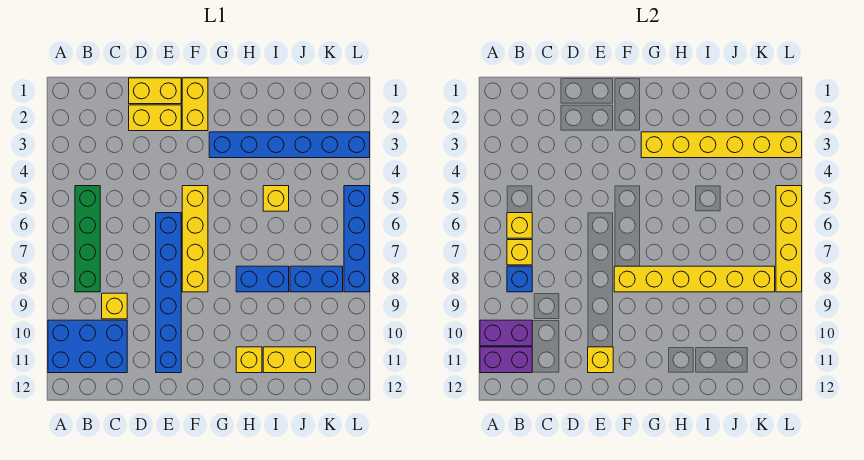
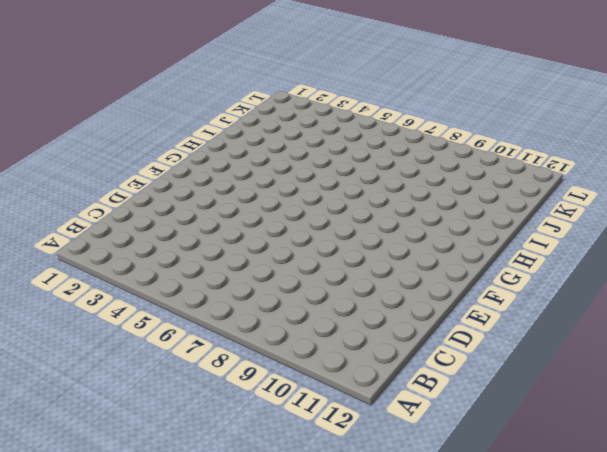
none -> blue 2x3 brick [48,320,127,373]
none -> green 1x4 brick [75,186,100,292]
none -> yellow 1x1 brick [102,293,127,319]

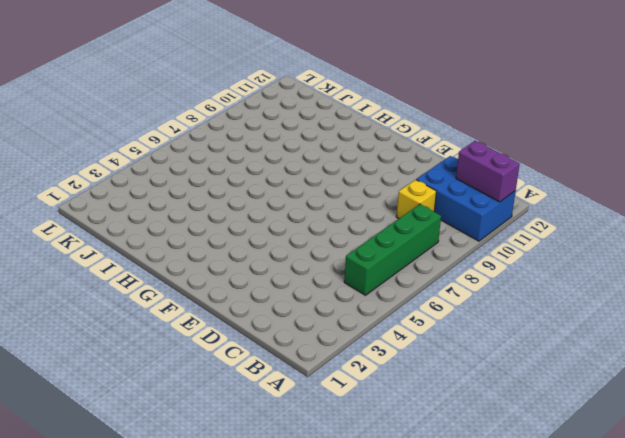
none -> yellow 1x2 brick [129,78,181,104]
none -> yellow 1x2 brick [129,105,181,131]
none -> blue 1x6 brick [156,213,181,373]

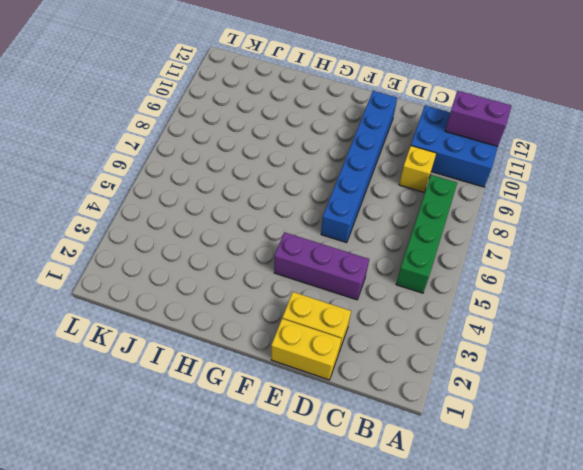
purple 1x3 brick [274,232,369,300] -> none
none -> yellow 1x2 brick [182,78,208,131]
none -> yellow 1x4 brick [182,186,208,292]
none -> blue 1x6 brick [209,132,370,158]

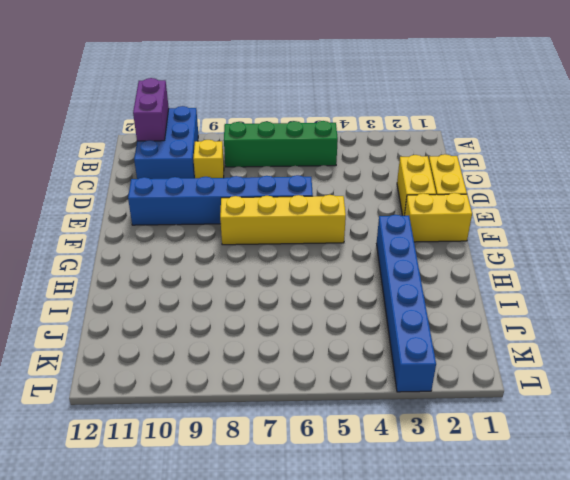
none -> blue 1x2 brick [236,266,289,292]
none -> yellow 1x1 brick [236,347,262,373]
none -> yellow 1x1 brick [263,186,289,211]

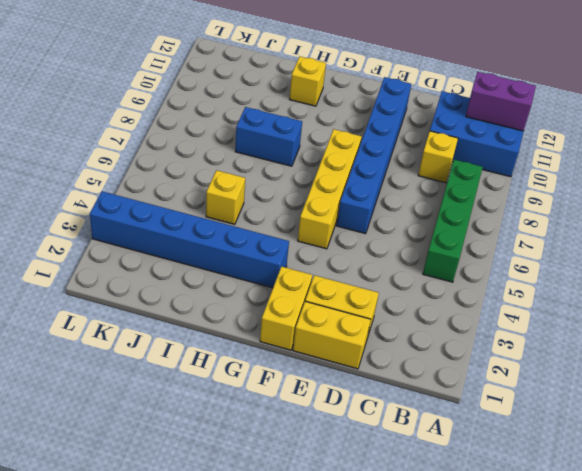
none -> yellow 1x2 brick [263,347,316,373]
none -> blue 1x2 brick [290,266,343,292]
none -> blue 1x4 brick [344,186,370,292]

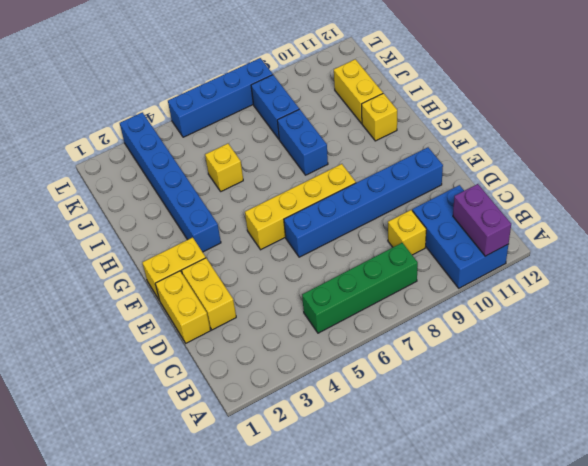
none -> purple 1x2 brick [480,320,532,346]
none -> yellow 1x1 brick [507,213,532,238]
none -> yellow 1x1 brick [507,240,532,265]

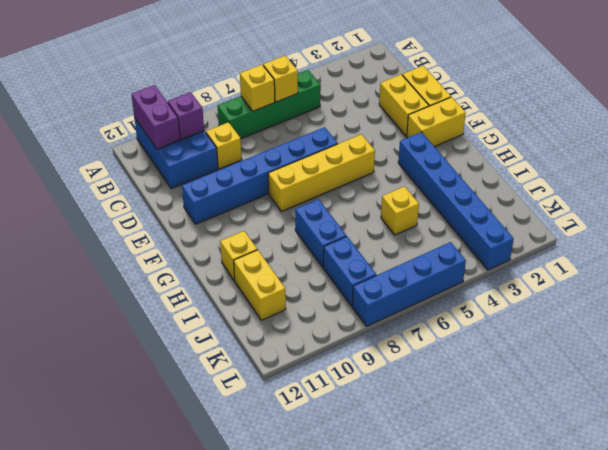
purple 1x1 brick [168,92,204,139] -> purple 1x2 brick [480,320,532,346]
none -> blue 1x1 brick [507,266,532,292]
none -> yellow 1x1 brick [588,347,613,373]
none -> yellow 1x6 brick [614,266,775,292]

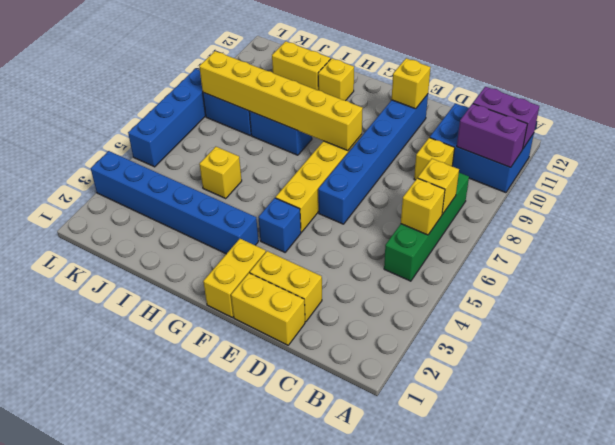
blue 1x1 brick [258,198,301,252] -> blue 1x1 brick moved to [507,266,532,292]
none -> yellow 1x6 brick [641,132,802,158]
none -> yellow 1x4 brick [776,186,802,292]

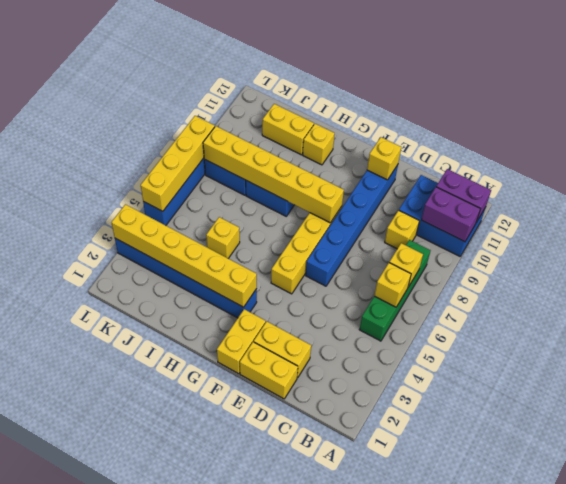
none -> blue 1x1 brick [507,266,532,292]

